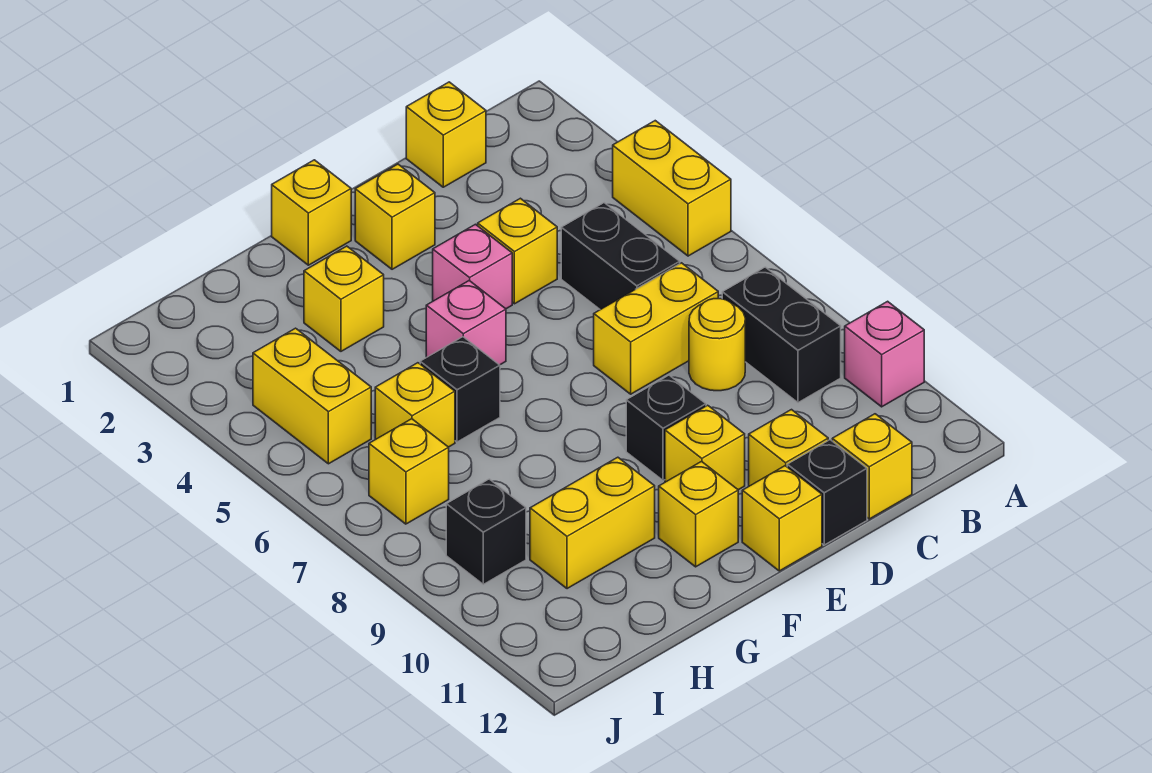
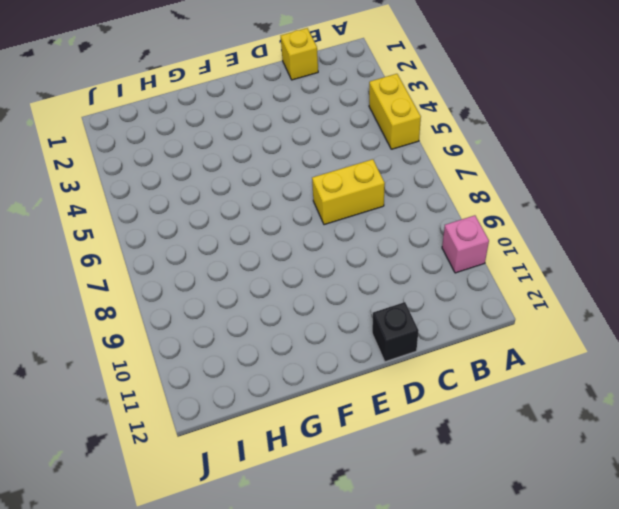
none -> black 1x2 brick [722,267,841,403]
none -> black 1x2 brick [561,203,680,310]
none -> yellow 1x1 round brick [689,299,745,391]

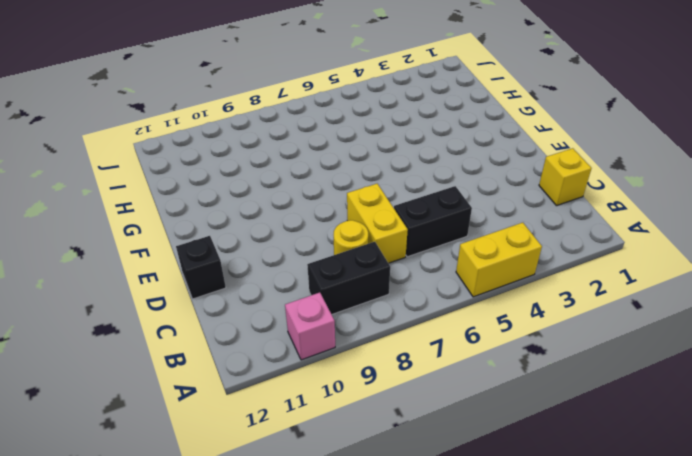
none -> yellow 1x1 brick [832,414,912,519]
none -> yellow 1x1 brick [478,198,557,304]
none -> yellow 1x1 brick [749,410,828,486]

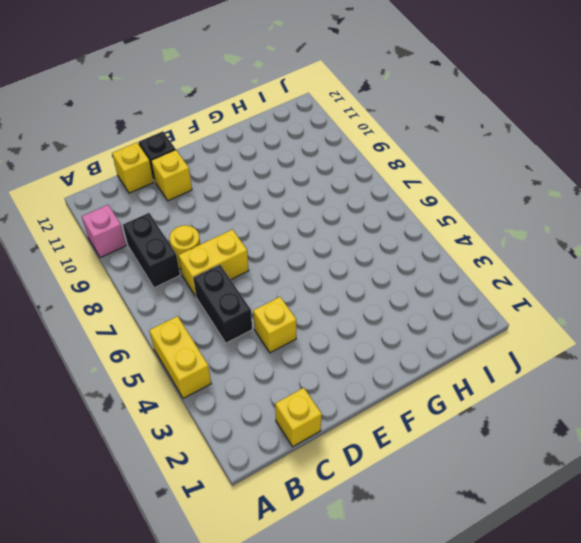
none -> yellow 1x1 brick [355,164,435,269]
none -> pink 1x1 brick [433,224,512,309]
none -> black 1x1 brick [626,375,706,481]

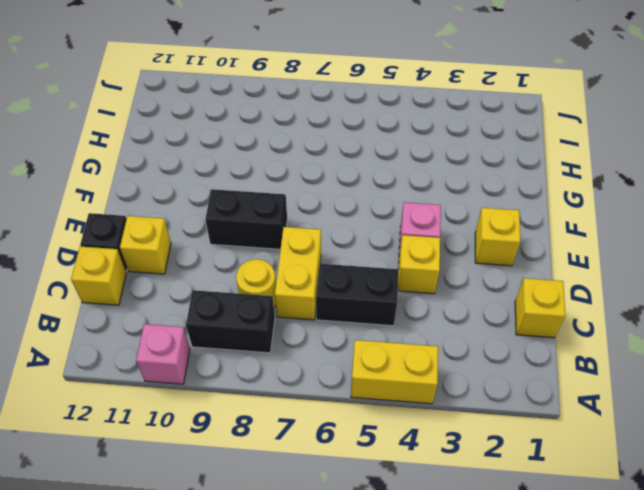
black 1x2 brick [205,189,287,249] -> black 1x1 brick [626,375,706,481]
none -> yellow 1x1 brick [665,405,745,490]
none -> yellow 1x1 brick [742,466,822,571]
none -> yellow 1x1 brick [272,160,351,265]

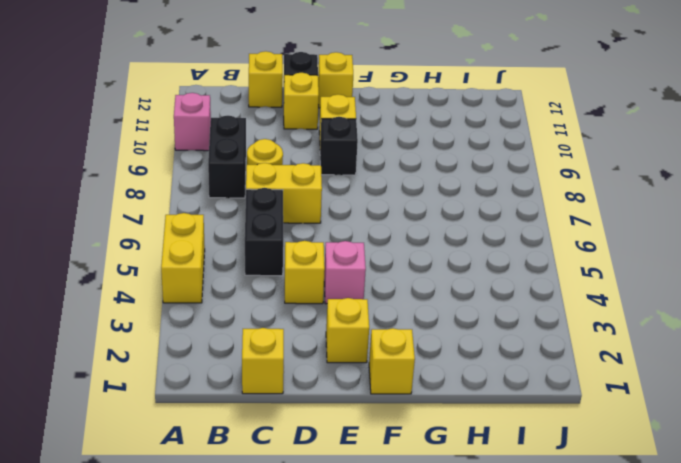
none -> pink 1x1 brick [426,281,506,365]
none -> yellow 1x1 brick [659,462,738,567]
none -> yellow 1x1 brick [304,246,384,351]

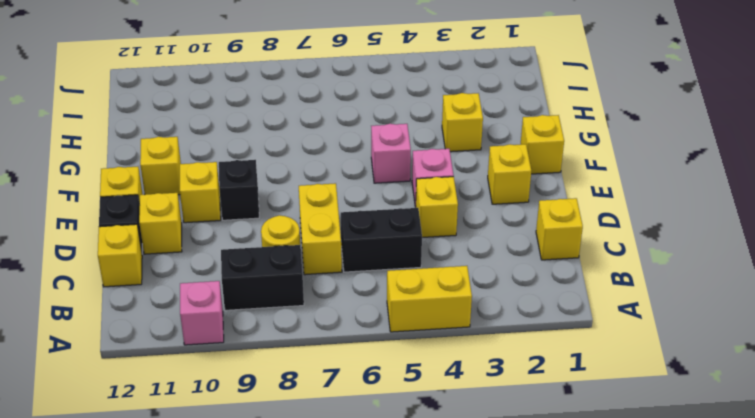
none -> black 1x1 brick [420,337,500,442]
none -> yellow 1x2 brick [530,457,655,589]
none -> yellow 1x1 brick [375,363,455,447]

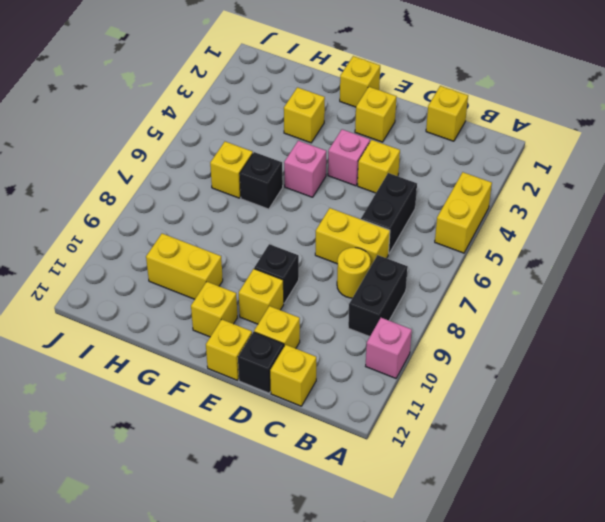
none -> yellow 1x2 brick [253,328,371,464]
none -> yellow 1x1 brick [369,419,449,524]
none -> black 1x1 brick [446,479,526,584]

